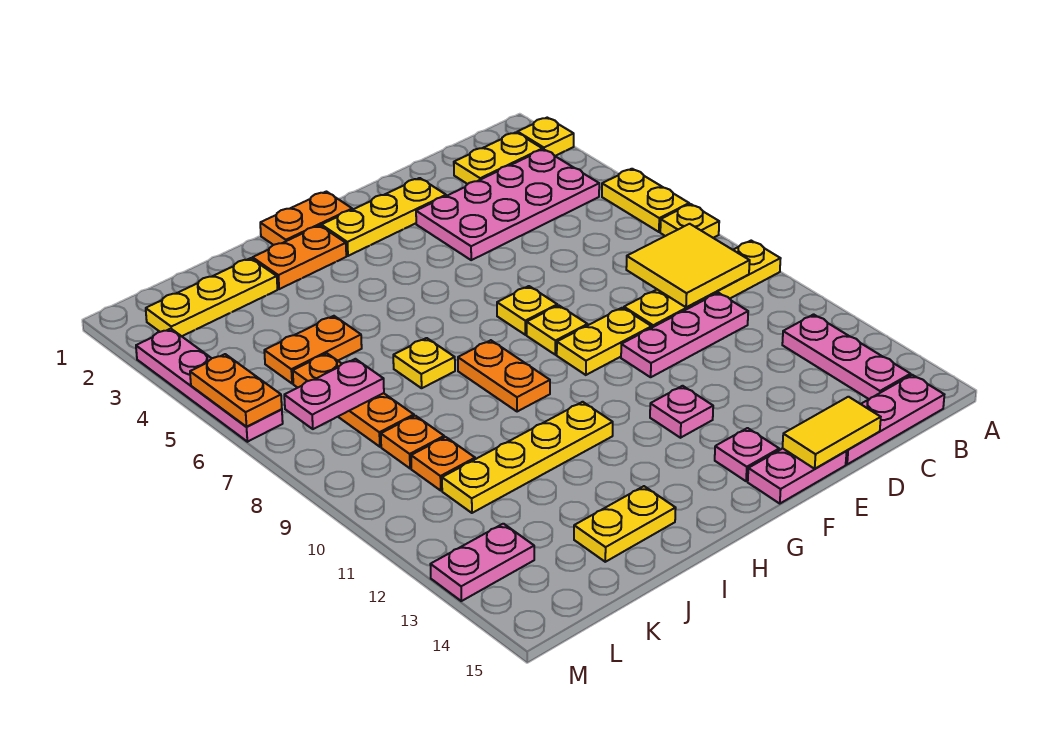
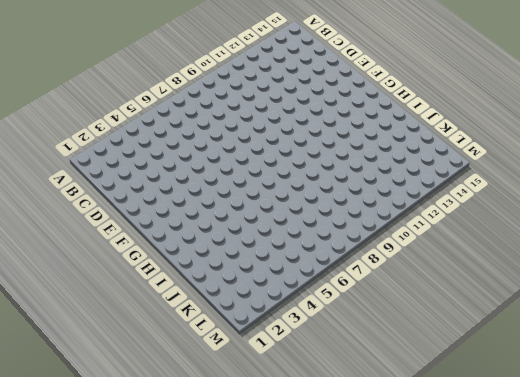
none -> yellow 1x1 plate [517,118,574,156]
none -> yellow 1x2 plate [602,169,689,232]
none -> yellow 1x1 plate [660,204,719,238]
none -> yellow 1x4 plate [624,241,781,327]

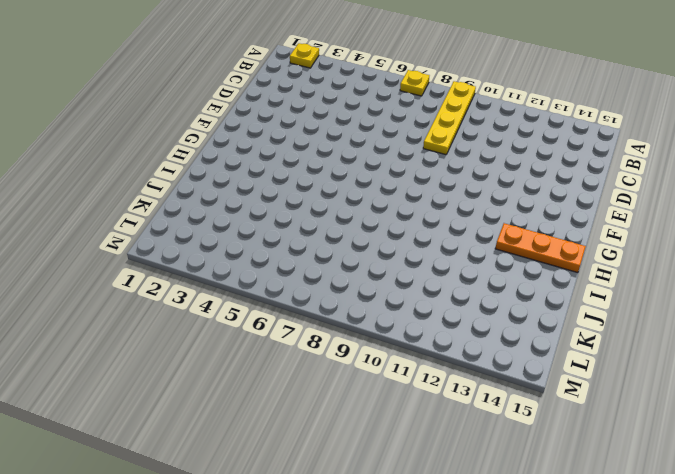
orange 1x3 plate [495,223,586,273] -> orange 1x3 plate moved to [293,353,414,447]
none -> yellow 1x2 plate [602,169,689,232]
none -> yellow 1x2 plate [454,132,542,184]
none -> pink 2x4 plate [416,149,599,260]
none -> pink 1x3 plate [782,314,911,399]

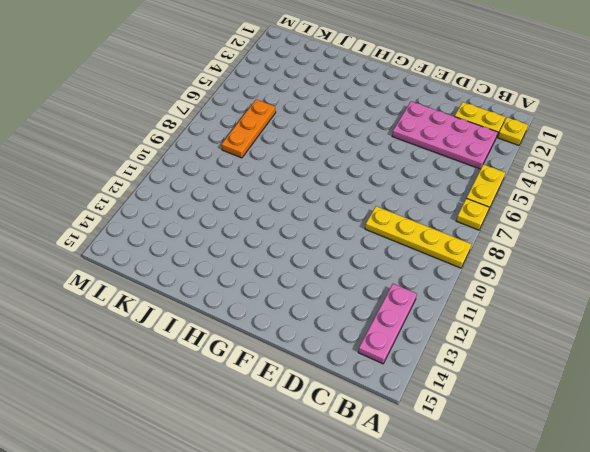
none -> pink 1x3 plate [846,375,944,464]
none -> pink 1x3 plate [621,293,748,377]
none -> yellow 1x3 plate [321,178,446,256]
none -> yellow 1x2 plate [557,308,652,375]

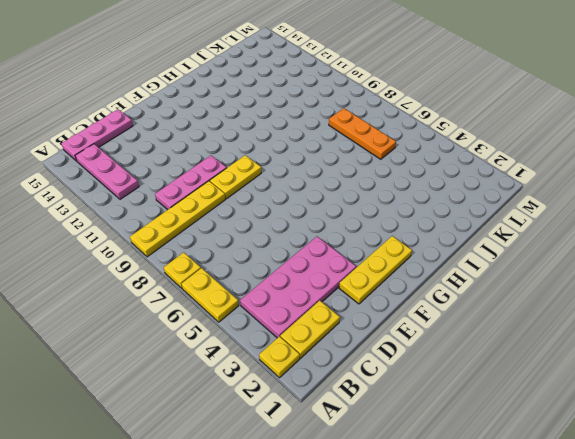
none -> pink 1x2 plate [748,449,847,503]
none -> yellow 1x1 plate [497,286,557,335]
none -> yellow 1x1 plate [527,305,588,355]
none -> pink 1x1 plate [650,386,713,438]

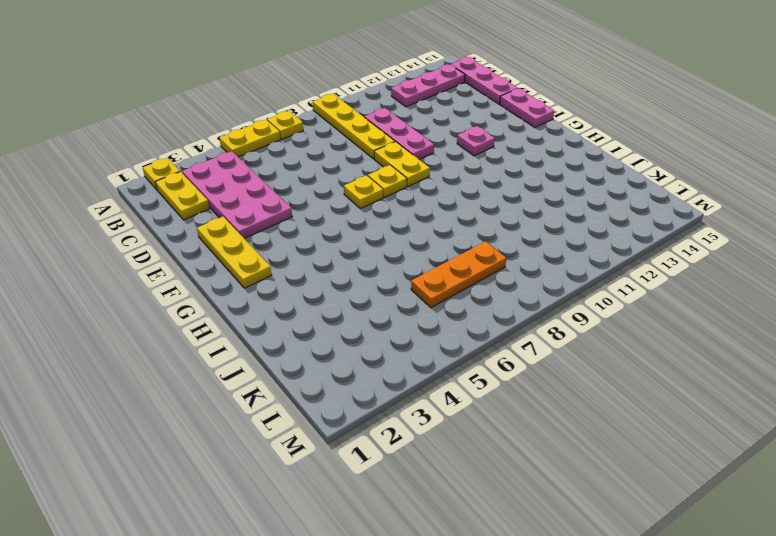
none -> pink 1x1 plate [715,428,779,481]
none -> orange 1x2 plate [260,192,352,245]
none -> orange 1x2 plate [253,225,346,289]
none -> orange 1x2 plate [458,340,550,412]

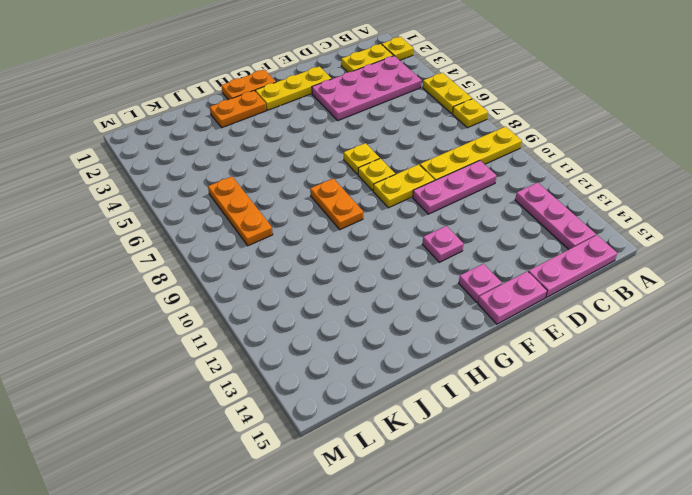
none -> yellow 1x4 plate [442,402,613,513]
none -> yellow 1x1 plate [393,338,455,388]
none -> yellow 1x2 plate [574,486,676,562]
none -> yellow 1x3 plate [146,258,277,336]

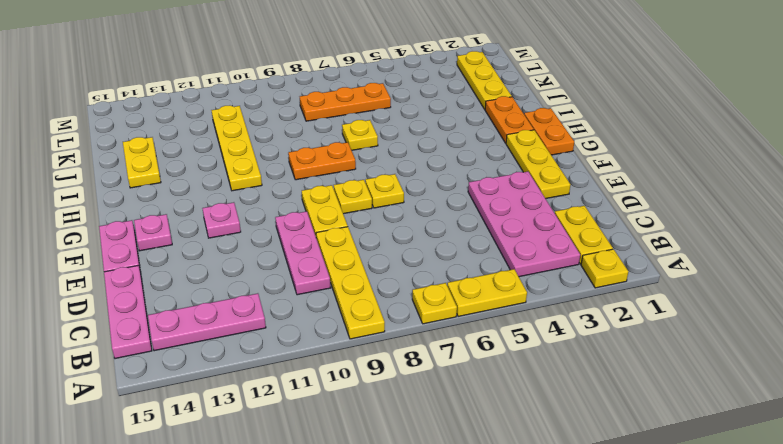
none -> orange 1x2 plate [264,316,362,384]
none -> orange 1x1 plate [381,416,444,468]
none -> orange 1x1 plate [411,437,475,490]
none -> pink 1x2 plate [430,524,534,601]

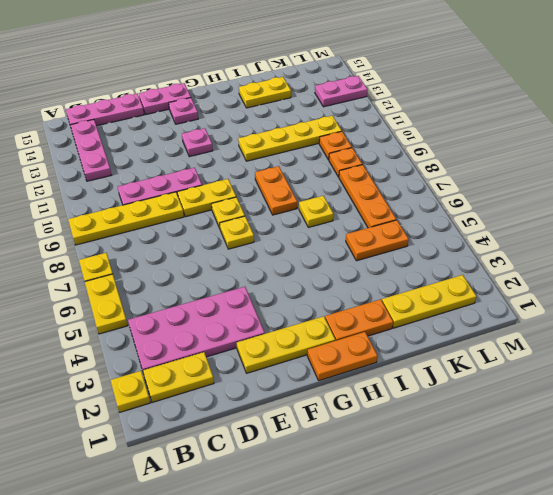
none -> pink 1x4 plate [136,329,283,442]
none -> yellow 2x2 tile [626,224,750,308]
none -> yellow 1x2 tile [783,397,881,469]
none -> pink 1x2 plate [284,359,384,429]

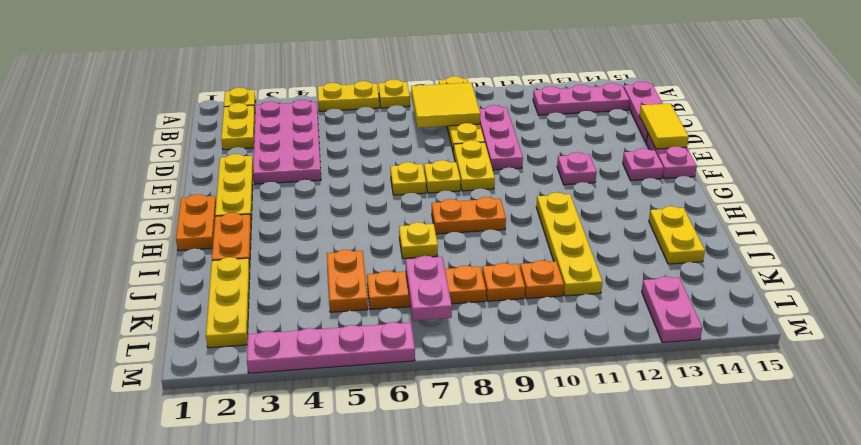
none -> orange 1x2 plate [190,354,282,427]

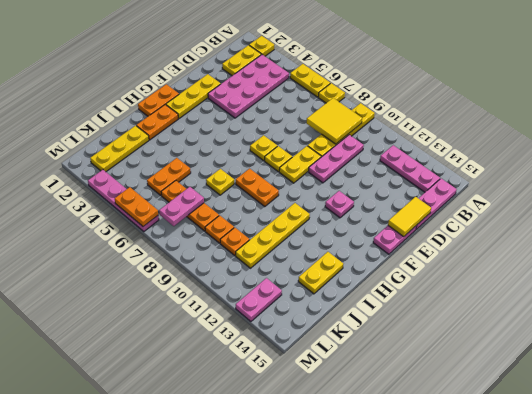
none -> pink 1x1 plate [715,428,779,481]

